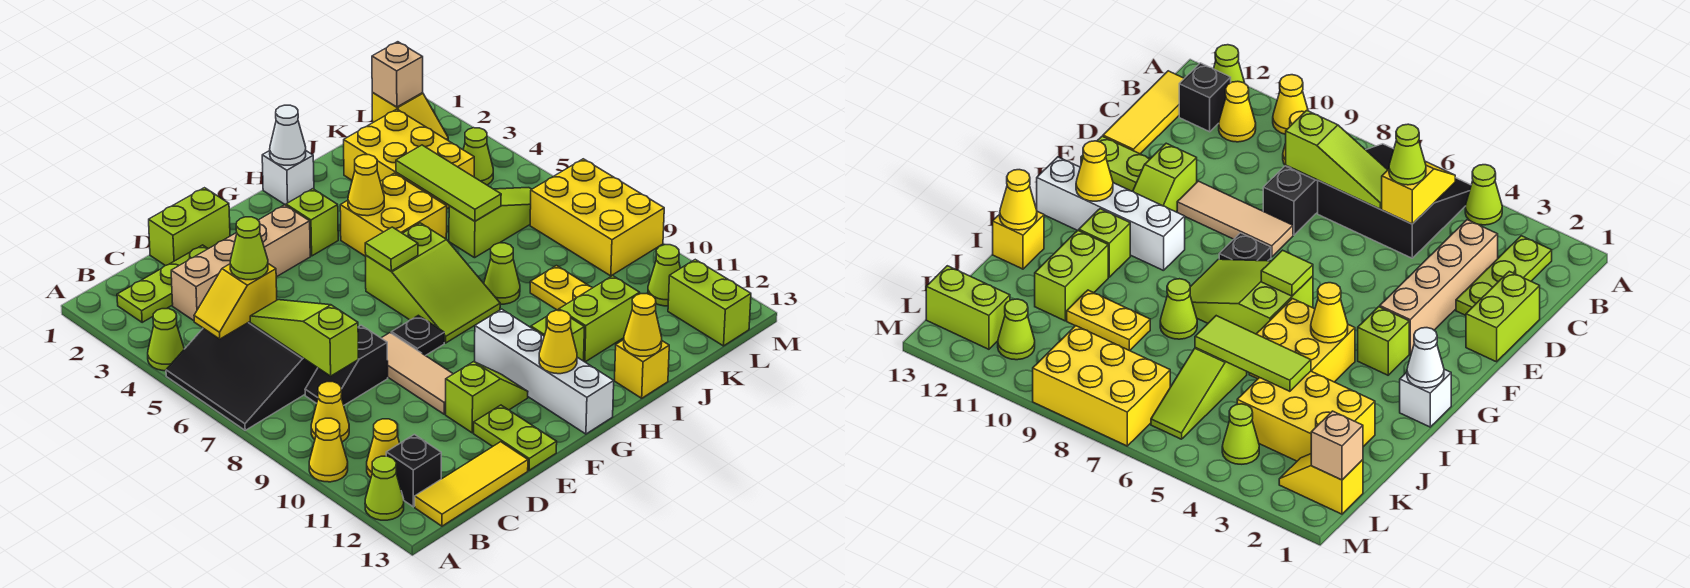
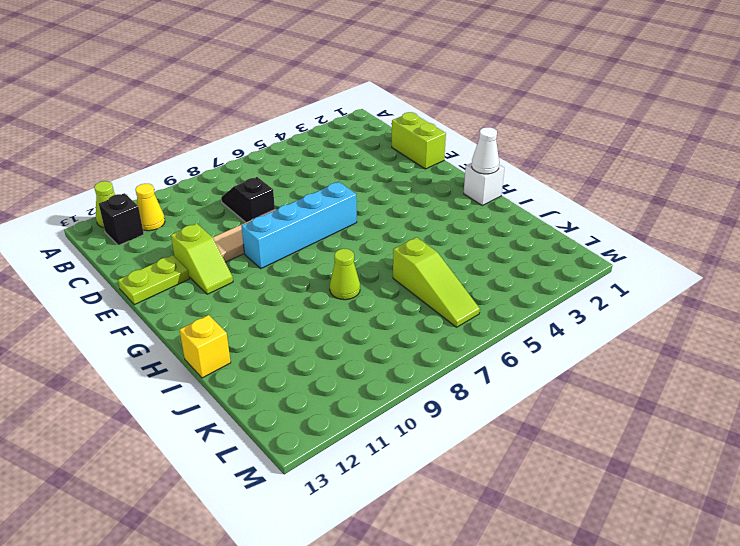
cyan 1x4 brick [241,182,357,268] -> black 1x1 plate [391,315,444,356]
none -> lime 1x1 cone [148,309,184,371]
none -> black 3x3 slope [166,322,317,430]
none -> yellow 1x1 cone [309,418,348,482]
none -> lime 1x3 plate [117,245,208,322]

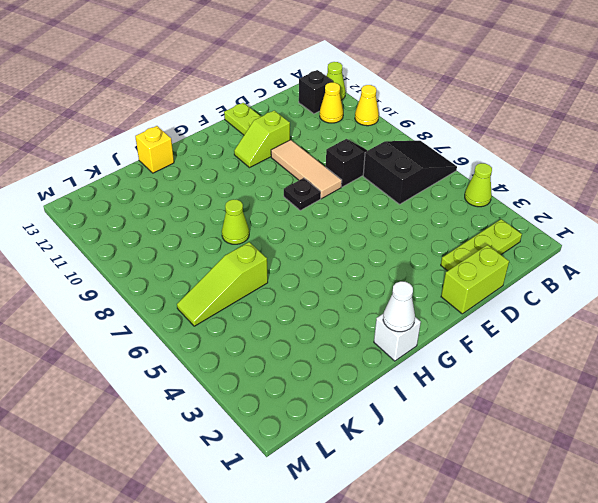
black 2x3 slope [363,141,457,204] -> black 3x3 slope [166,322,317,430]
none -> yellow 1x1 cone [311,382,349,442]
none -> yellow 1x3 tile [415,442,528,526]
none -> tan 1x4 brick [171,205,310,321]
none -> lime 1x1 brick [286,189,338,256]

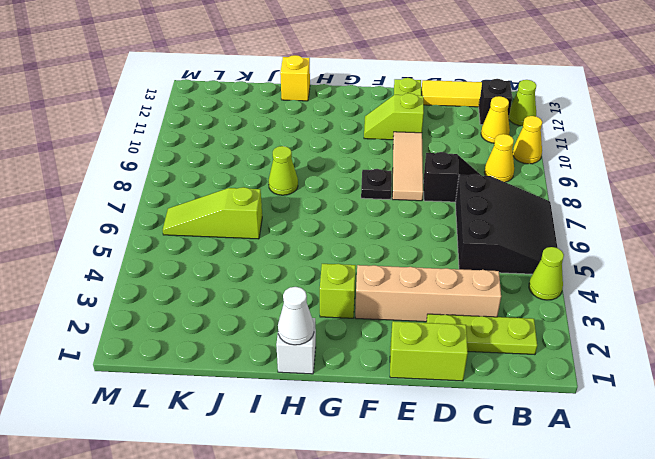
none -> lime 2x3 slope [366,223,500,343]
none -> white 1x4 brick [475,309,614,434]
none -> yellow 2x2 brick [340,173,447,256]
none -> lime 1x1 brick [531,310,584,361]

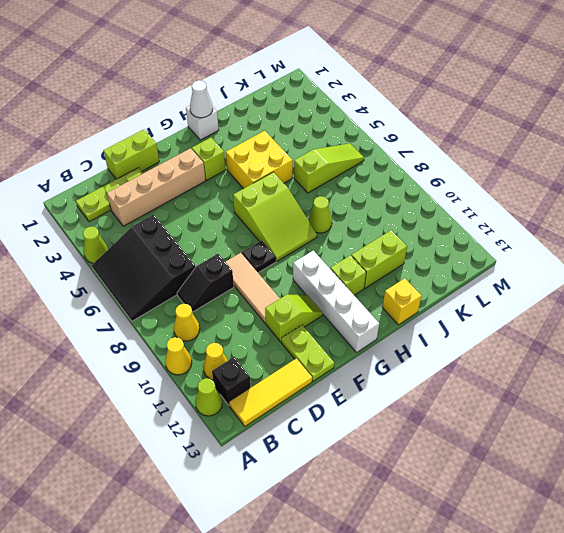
none -> yellow 2x3 brick [344,109,474,209]
none -> yellow 1x2 plate [530,266,593,310]
none -> yellow 1x2 slope [372,93,448,140]
none -> lime 1x1 cone [463,128,493,185]

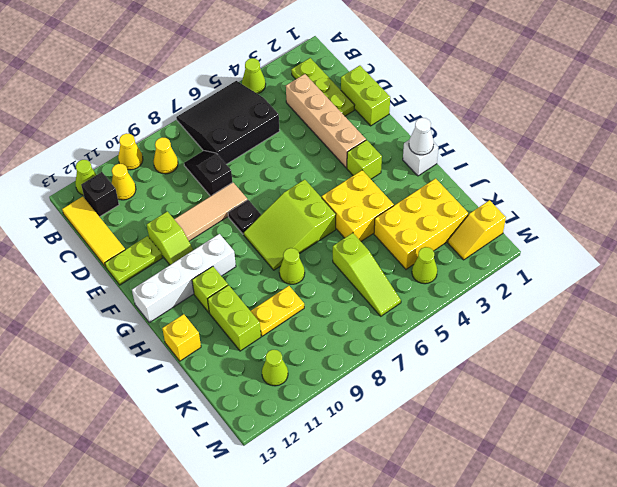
none -> yellow 2x3 brick [530,159,664,276]
none -> lime 1x2 brick [668,260,751,346]
none -> yellow 1x2 slope [194,264,277,339]
none -> lime 1x3 slope [250,300,358,376]

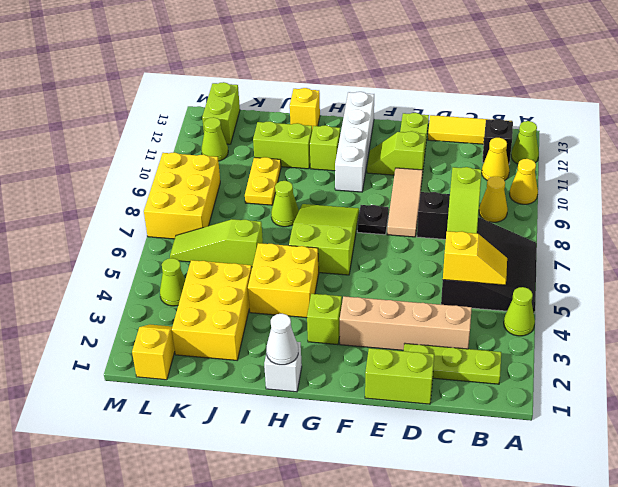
none -> lime 1x1 tile [365,227,418,271]
none -> yellow 1x1 cone [539,310,577,374]
none -> yellow 1x1 cone [348,155,384,216]
none -> yellow 1x1 cone [624,294,662,356]

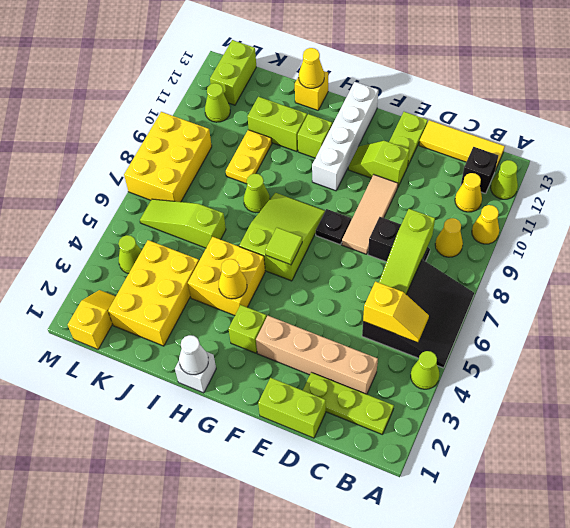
none -> yellow 1x1 cone [539,310,577,374]
none -> lime 1x3 tile [396,145,501,221]
none -> tan 1x1 brick [372,42,423,107]
none -> lime 1x1 cone [230,217,268,280]

